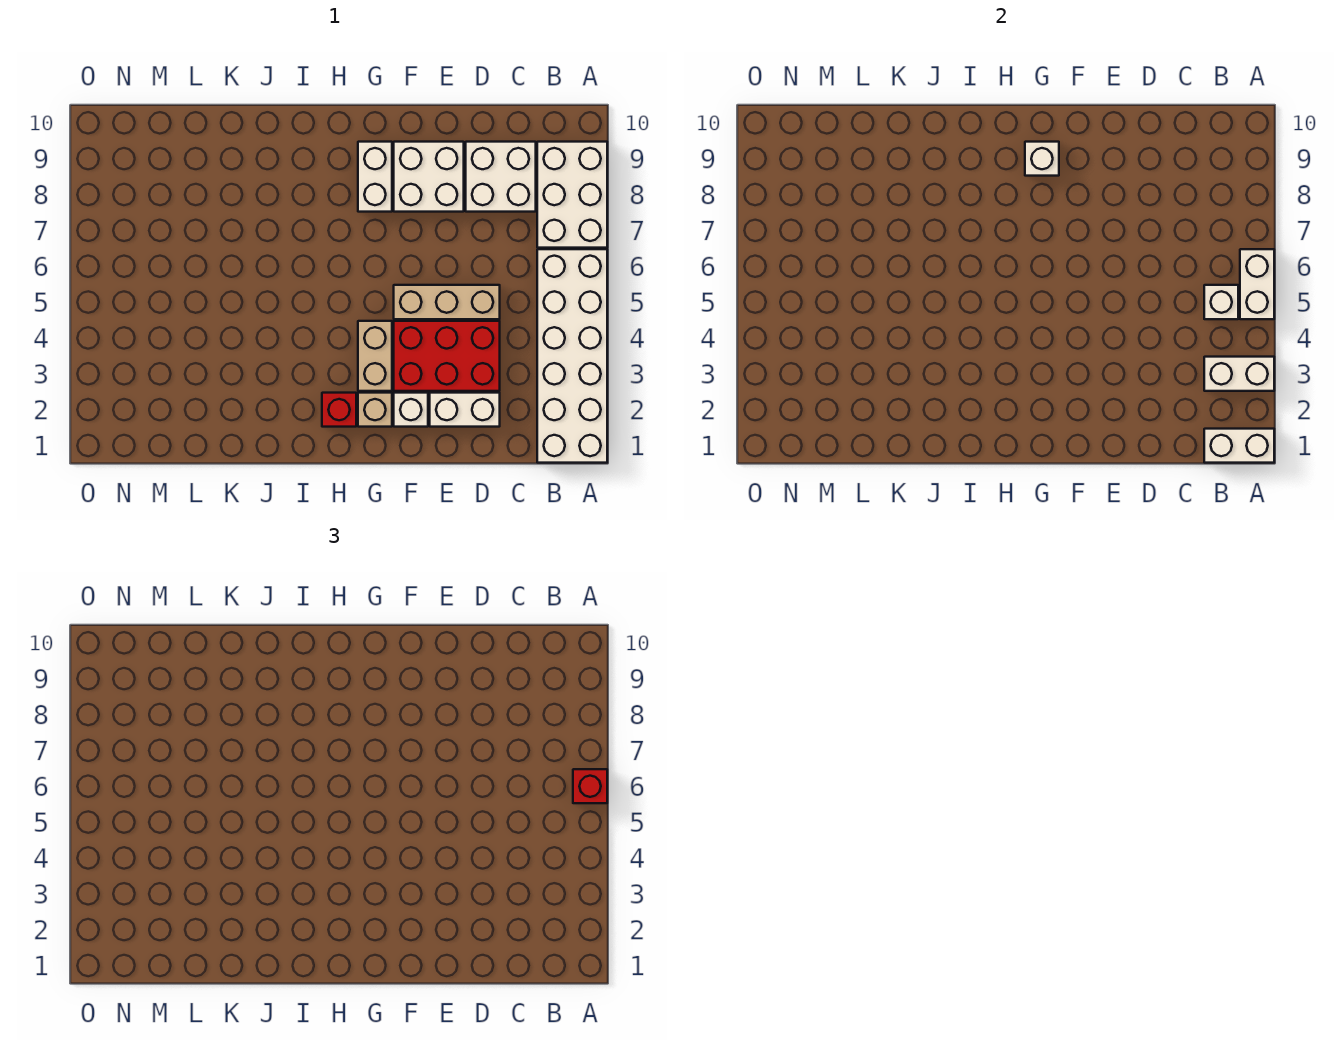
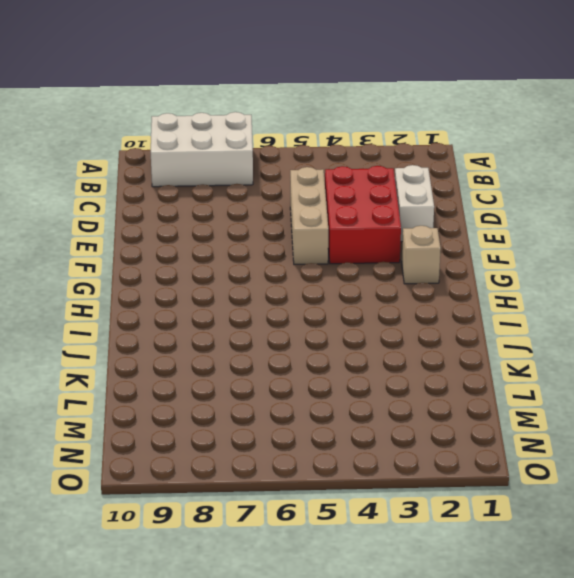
none -> white 2x6 brick [537,249,607,463]
none -> white 2x2 brick [466,142,536,212]
none -> white 2x2 brick [394,142,464,212]

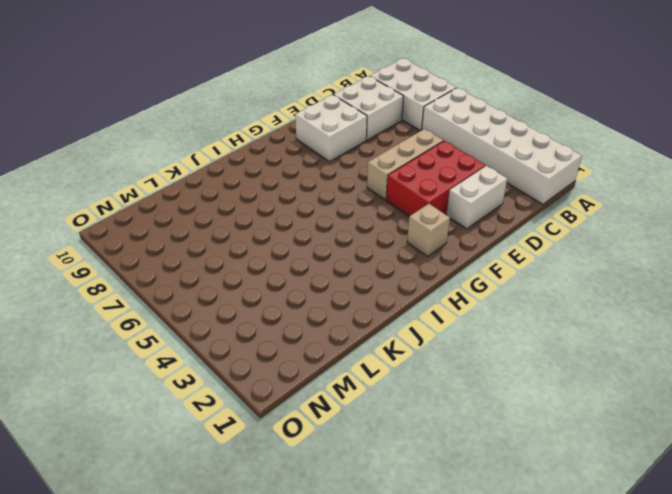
none -> white 1x1 brick [394,393,428,427]
none -> tan 1x2 brick [358,321,392,391]
none -> white 1x2 brick [358,142,392,212]

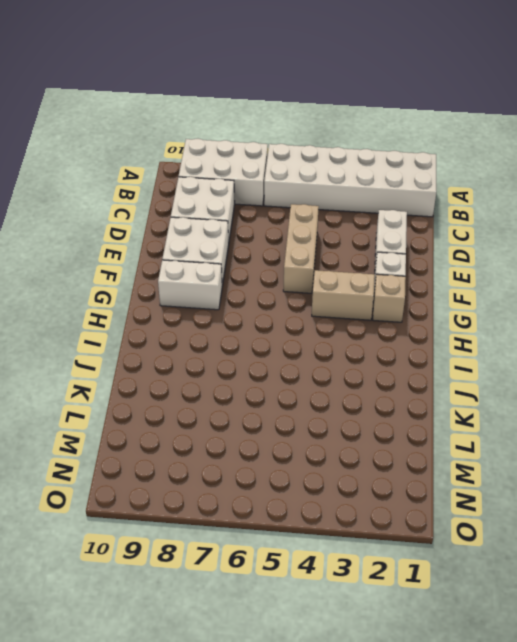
none -> red 2x3 brick [394,321,500,391]
none -> red 1x1 brick [322,393,356,427]
none -> white 1x2 brick [1204,429,1274,463]

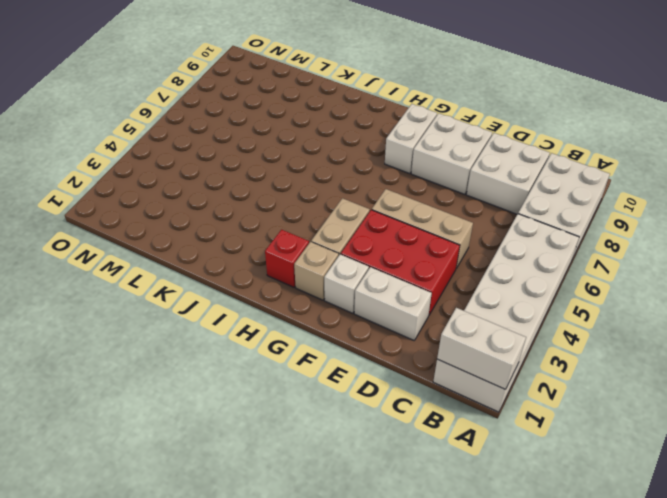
none -> white 1x2 brick [1204,357,1274,391]
none -> white 1x2 brick [1240,249,1274,319]
none -> white 1x1 brick [1204,285,1238,319]

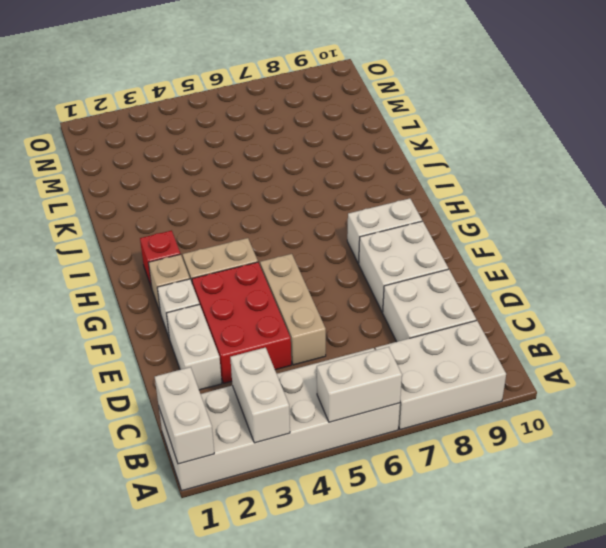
none -> white 1x1 brick [1204,285,1238,319]
none -> white 1x1 brick [1025,142,1059,176]
none -> red 1x1 brick [573,769,607,803]

